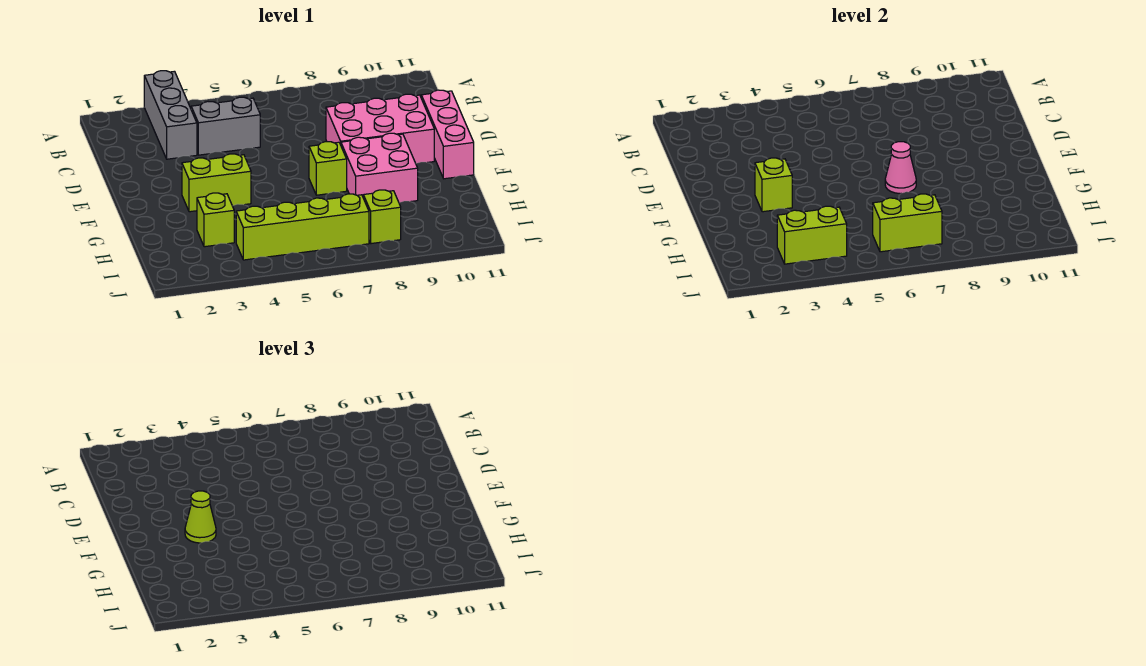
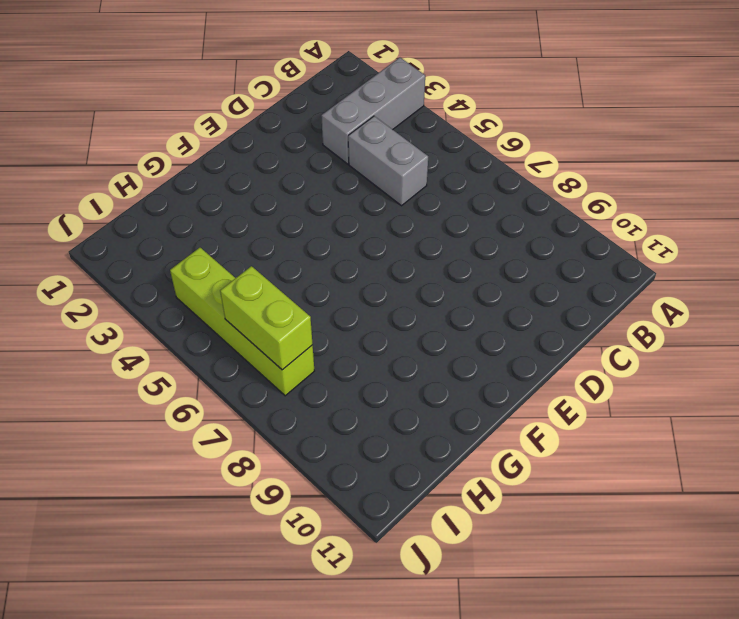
none -> pink 2x3 brick [326,94,434,163]
none -> pink 1x3 brick [421,90,474,179]
none -> lime 1x2 brick [182,154,251,212]

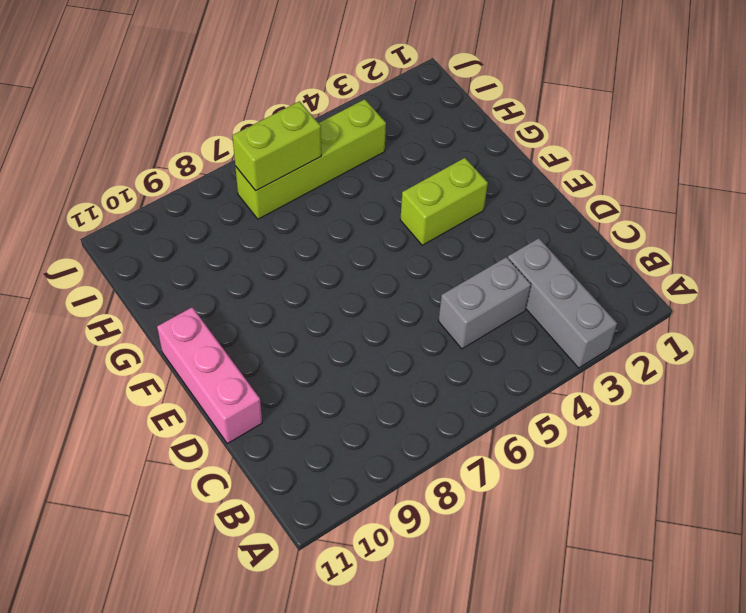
none -> pink 2x3 brick [326,94,434,163]
none -> lime 1x1 brick [309,142,347,195]
none -> pink 2x2 brick [341,133,418,203]

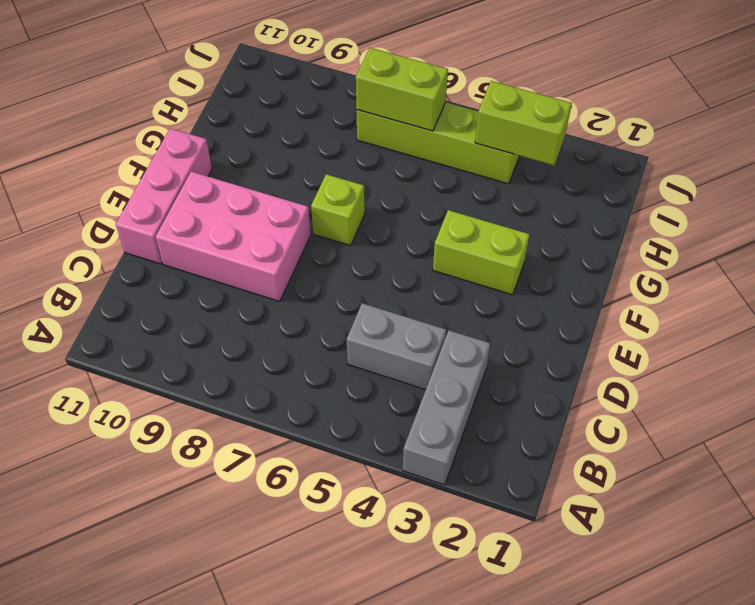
none -> pink 2x2 brick [341,133,418,203]
none -> lime 1x1 brick [197,193,234,247]
none -> lime 1x1 brick [363,190,401,244]

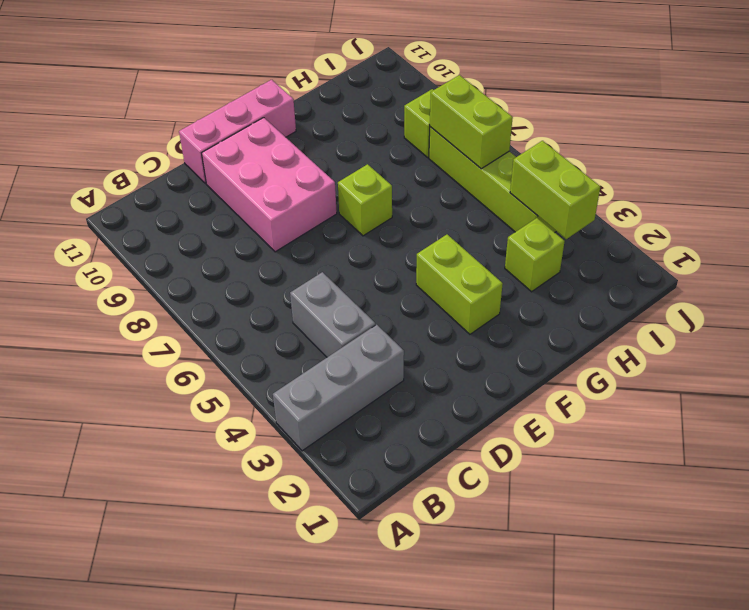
none -> pink 2x2 brick [341,133,418,203]
none -> lime 1x1 brick [755,158,792,212]
none -> pink 1x1 cone [885,142,916,194]

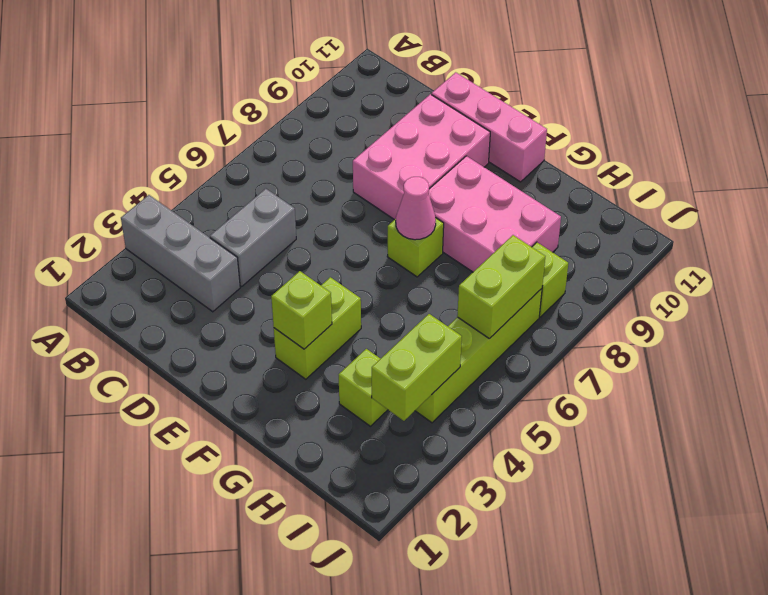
pink 2x3 brick [429,156,561,272] -> pink 2x2 brick [341,133,418,203]
none -> lime 1x1 cone [185,491,216,543]

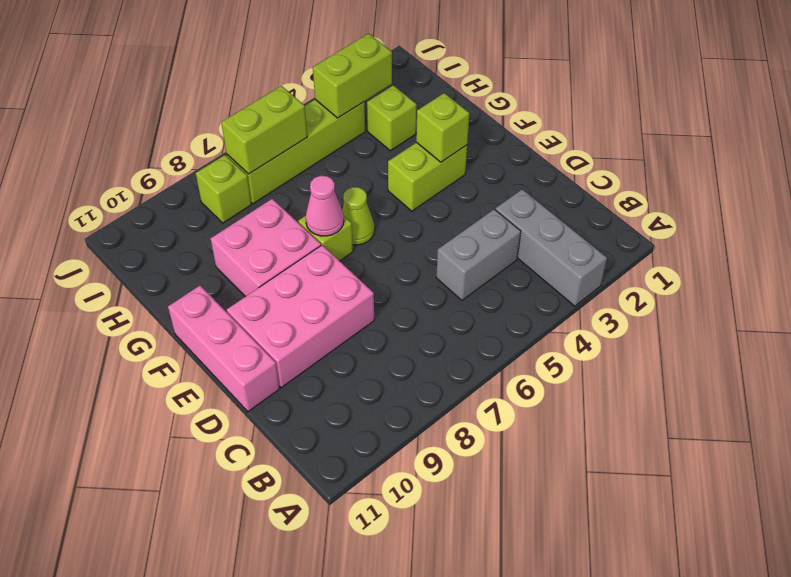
lime 1x1 cone [342,187,375,245] -> lime 1x1 cone moved to [185,491,216,543]

